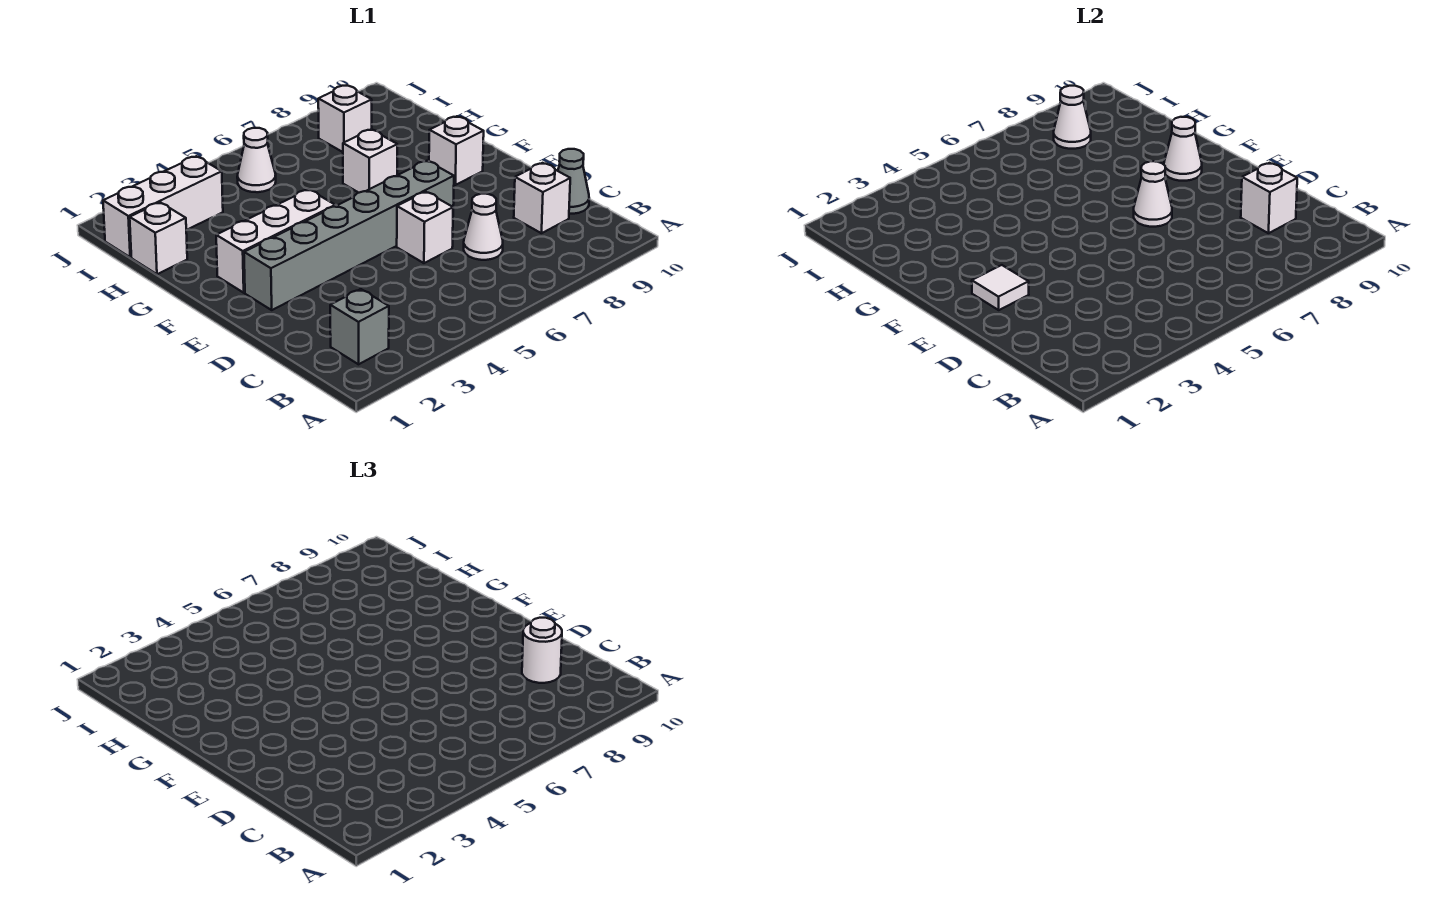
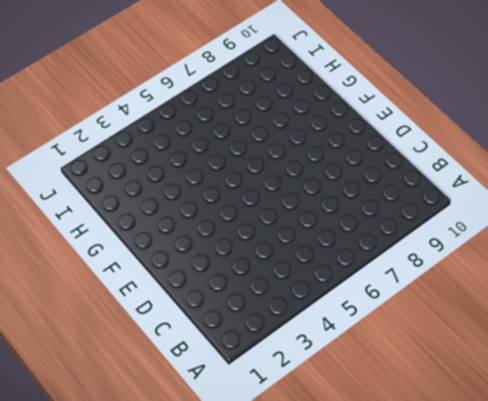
none -> grey 1x1 brick [330,289,389,364]
none -> white 1x1 cone [464,194,503,260]
none -> white 1x1 brick [514,163,570,233]

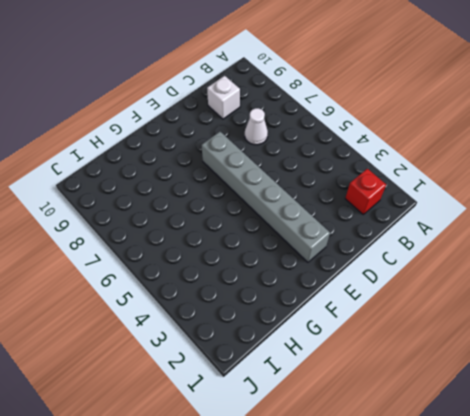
red 1x1 brick [345,169,386,214] -> grey 1x1 brick [330,289,389,364]
none -> grey 1x1 cone [558,149,589,214]
none -> white 1x1 brick [397,192,453,263]
none -> white 1x3 brick [216,189,335,293]

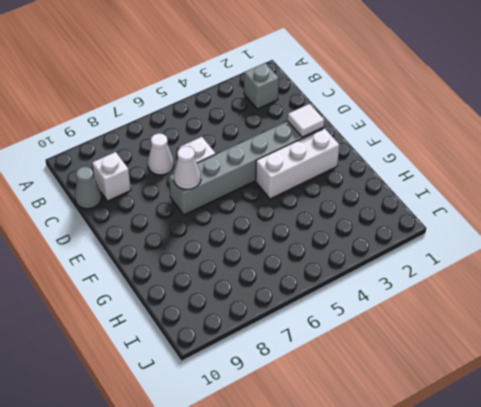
none -> white 1x1 brick [429,116,484,185]
none -> white 1x1 brick [343,129,397,193]
none -> white 1x1 brick [130,202,187,274]

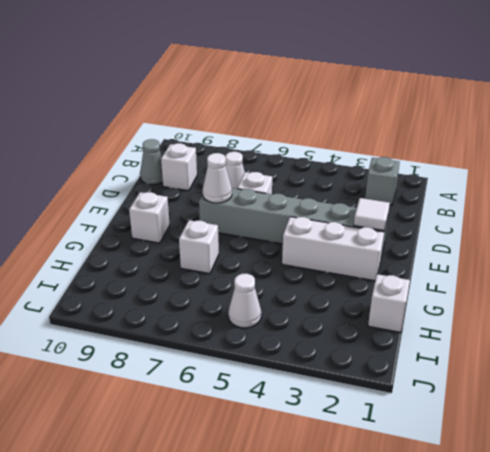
none -> white 1x3 brick [103,156,223,257]
none -> white 1x1 brick [318,86,372,152]
none -> white 1x1 brick [1241,163,1297,233]

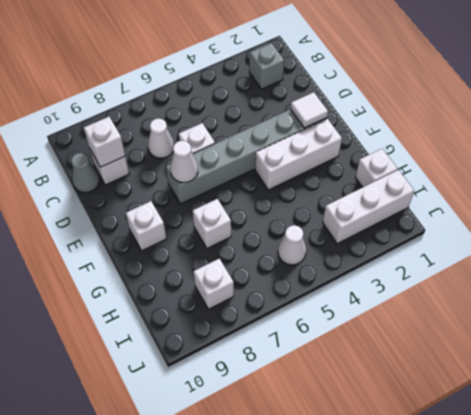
none -> white 1x1 cone [1164,117,1202,181]
none -> white 1x1 cone [1054,86,1091,149]
none -> white 1x1 round brick [522,618,562,683]

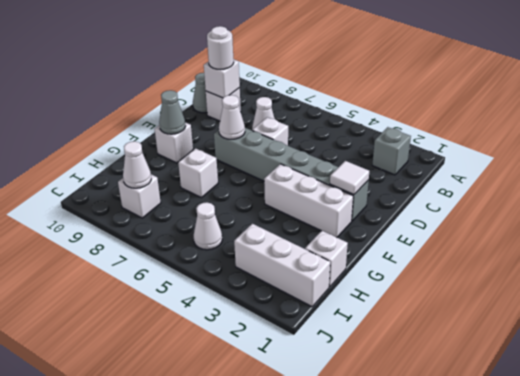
grey 1x1 cone [159,90,185,134] -> white 1x1 cone [1164,117,1202,181]

